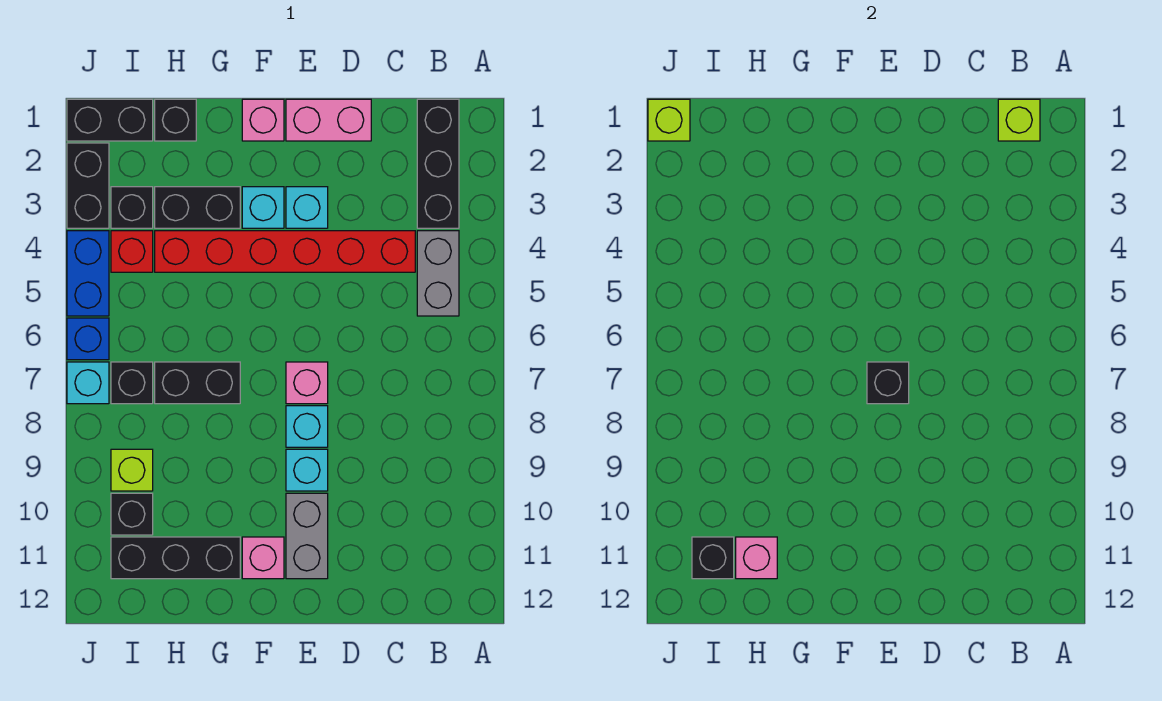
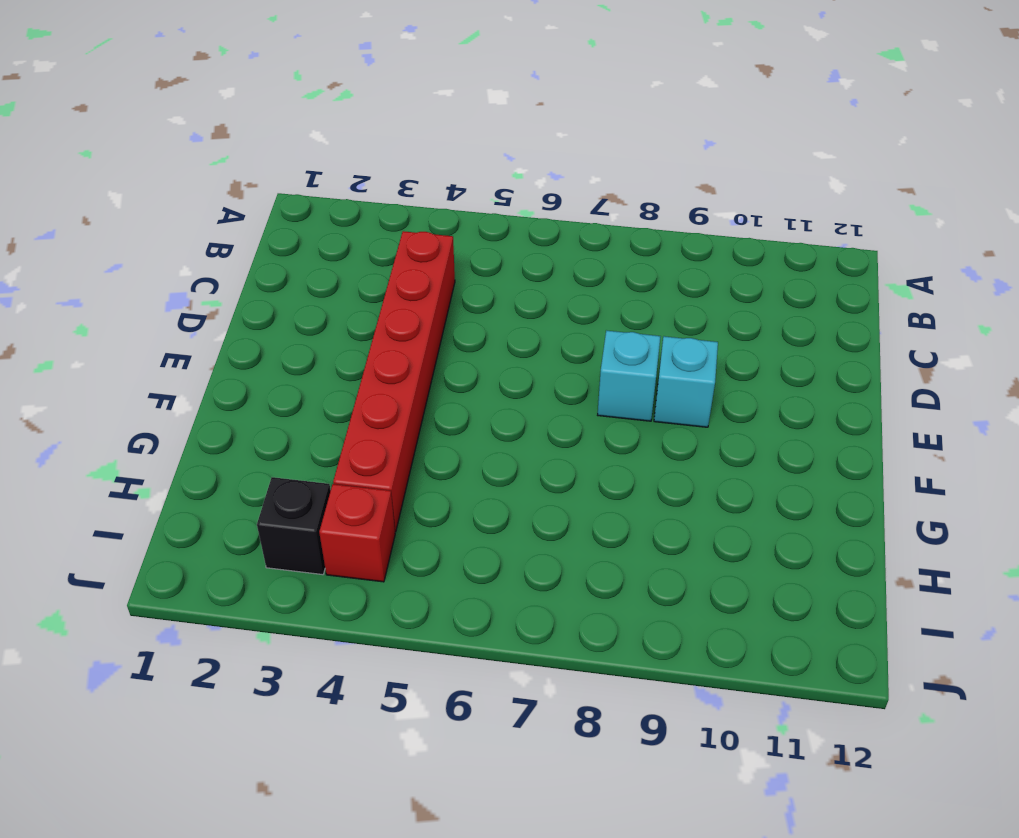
none -> black 1x3 brick [417,99,459,228]
none -> grey 1x2 brick [417,231,459,316]
none -> pink 1x2 brick [286,99,371,141]
none -> cyan 1x1 brick [286,187,328,228]

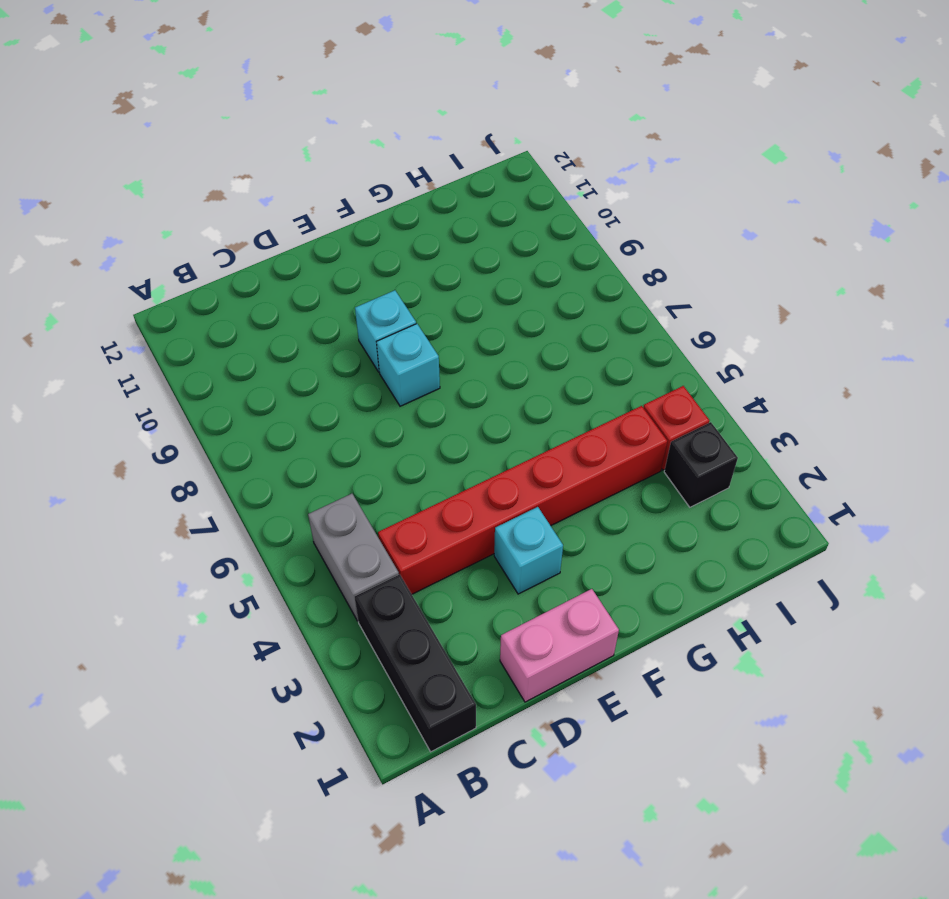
none -> pink 1x1 brick [286,362,328,404]
none -> grey 1x2 brick [286,493,328,579]
none -> pink 1x1 brick [242,99,284,141]
none -> cyan 1x1 brick [242,187,284,228]

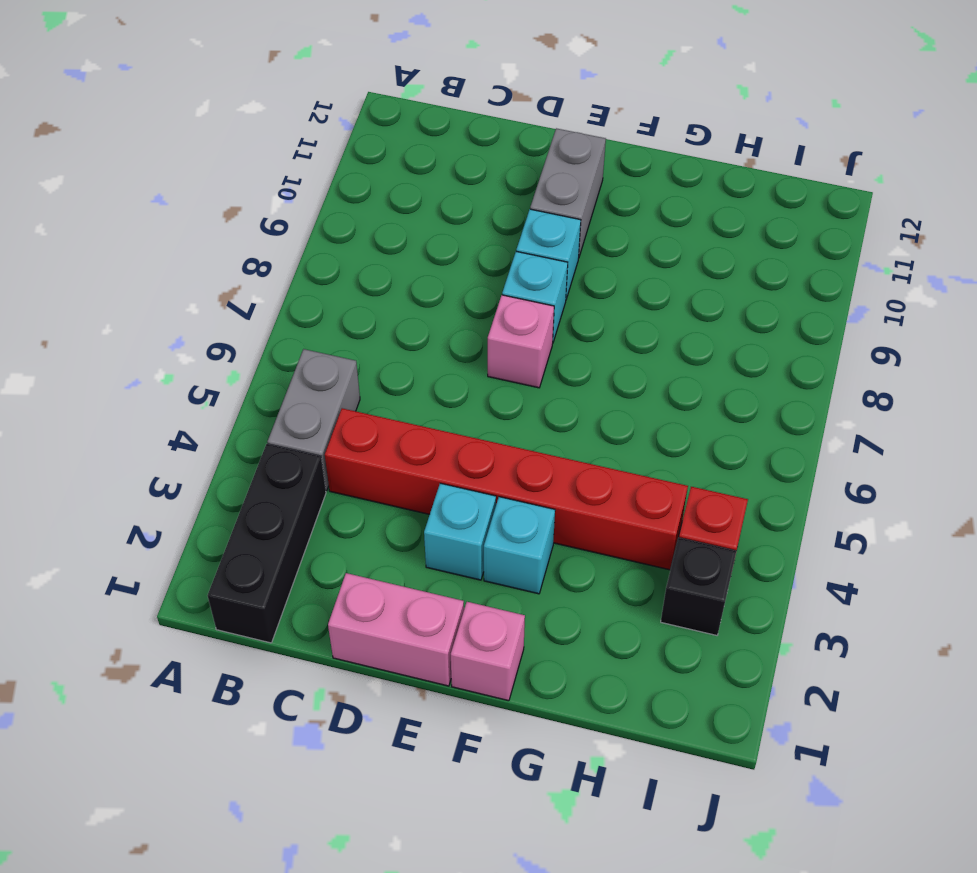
none -> pink 1x1 brick [242,537,284,579]
none -> black 1x2 brick [155,187,240,228]
none -> black 1x2 brick [155,362,240,404]
none -> black 1x3 brick [111,537,240,579]

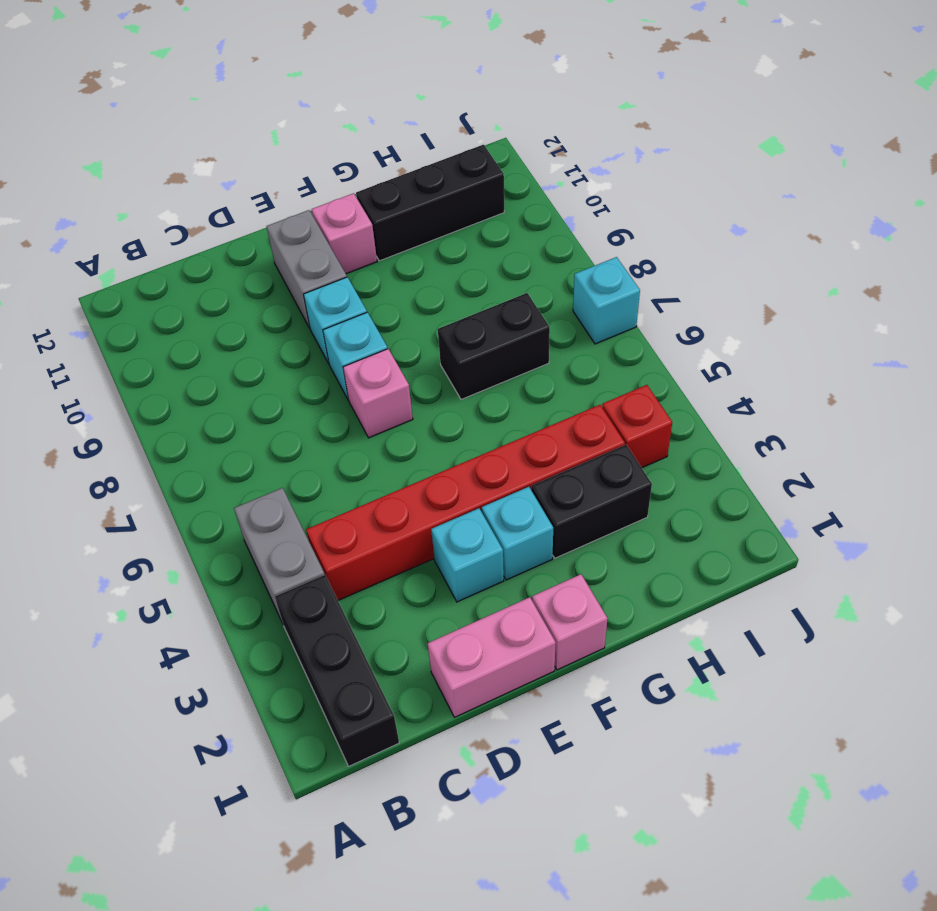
none -> black 1x1 brick [155,99,196,141]
none -> black 1x2 brick [67,99,153,141]
none -> black 1x1 brick [111,187,153,228]
none -> black 1x1 brick [111,362,153,404]

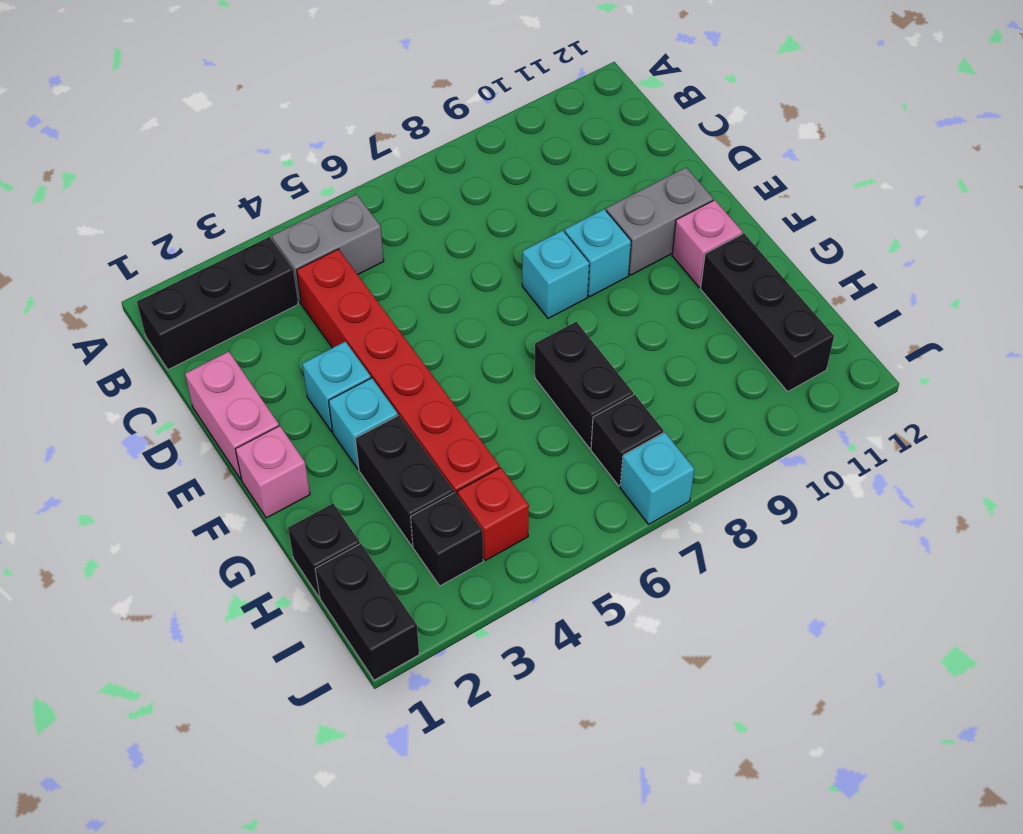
none -> pink 1x1 brick [286,362,328,404]
none -> lime 1x1 brick [111,449,153,491]
none -> black 1x1 brick [111,493,153,535]
none -> black 1x2 brick [67,143,109,228]

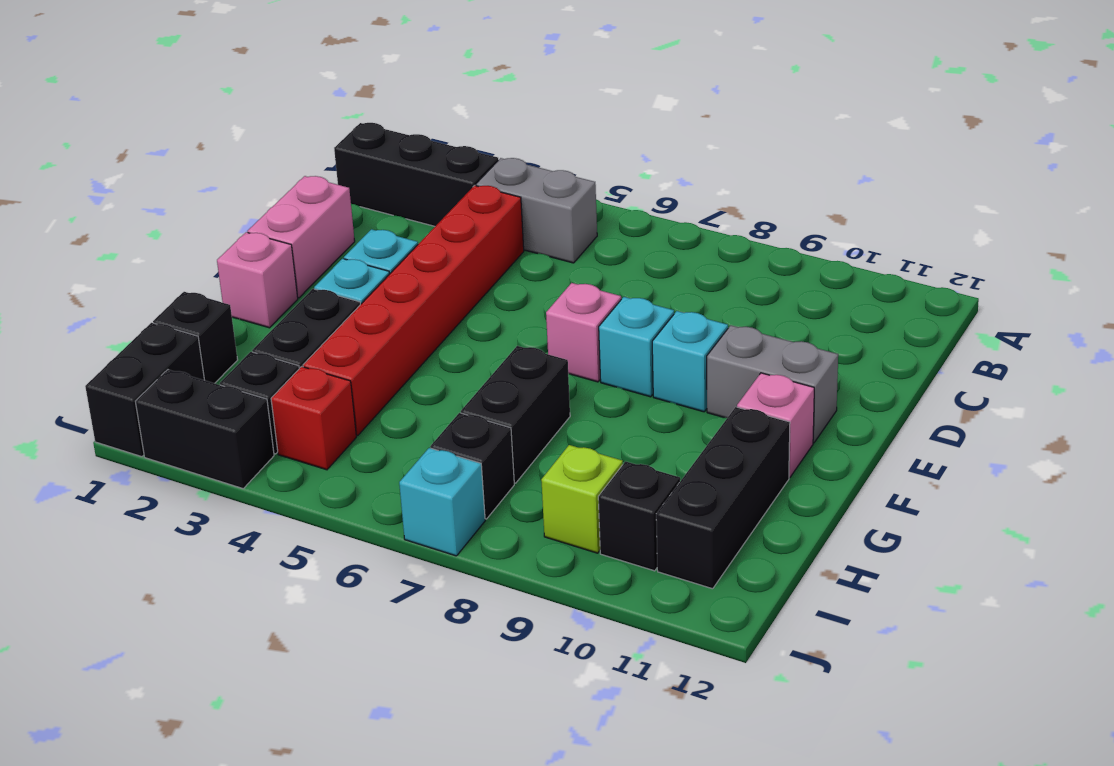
none -> blue 1x2 brick [67,231,109,316]
none -> blue 1x1 brick [67,318,109,360]
none -> lime 1x1 brick [998,99,1040,141]
none -> black 1x1 brick [867,362,909,404]

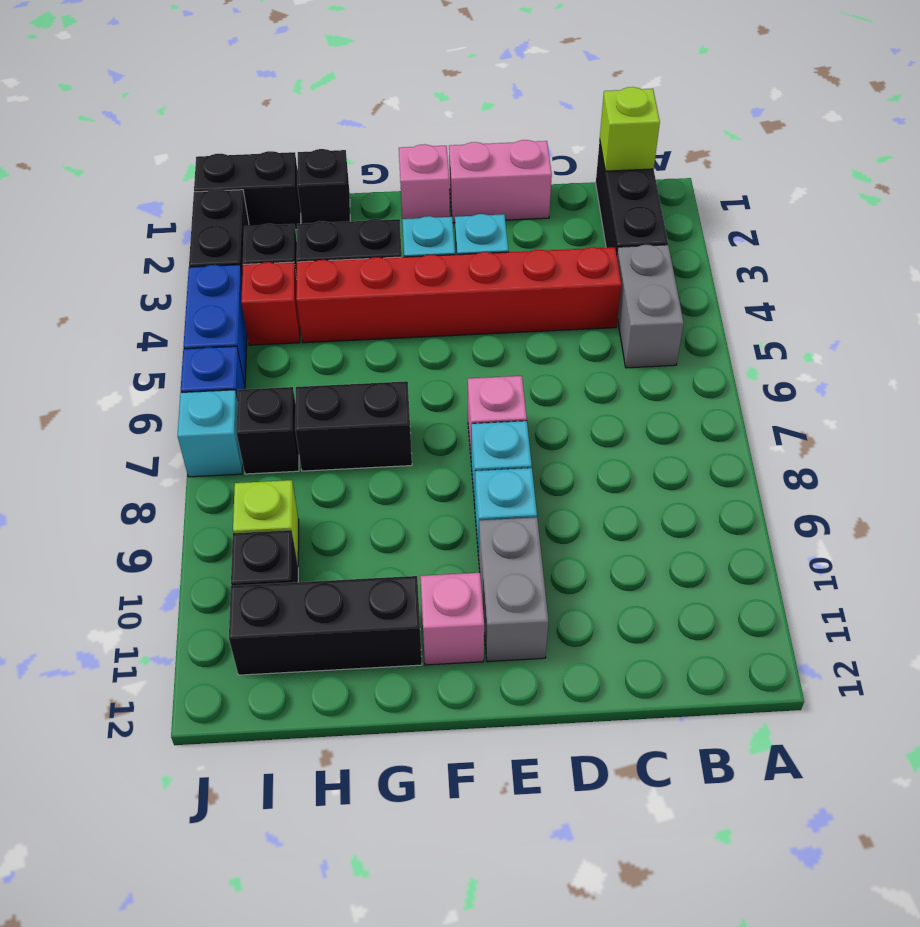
none -> black 1x1 brick [867,362,909,404]
none -> pink 1x1 brick [736,537,777,579]
none -> black 1x1 brick [692,537,734,579]
none -> lime 1x1 brick [648,99,690,141]

